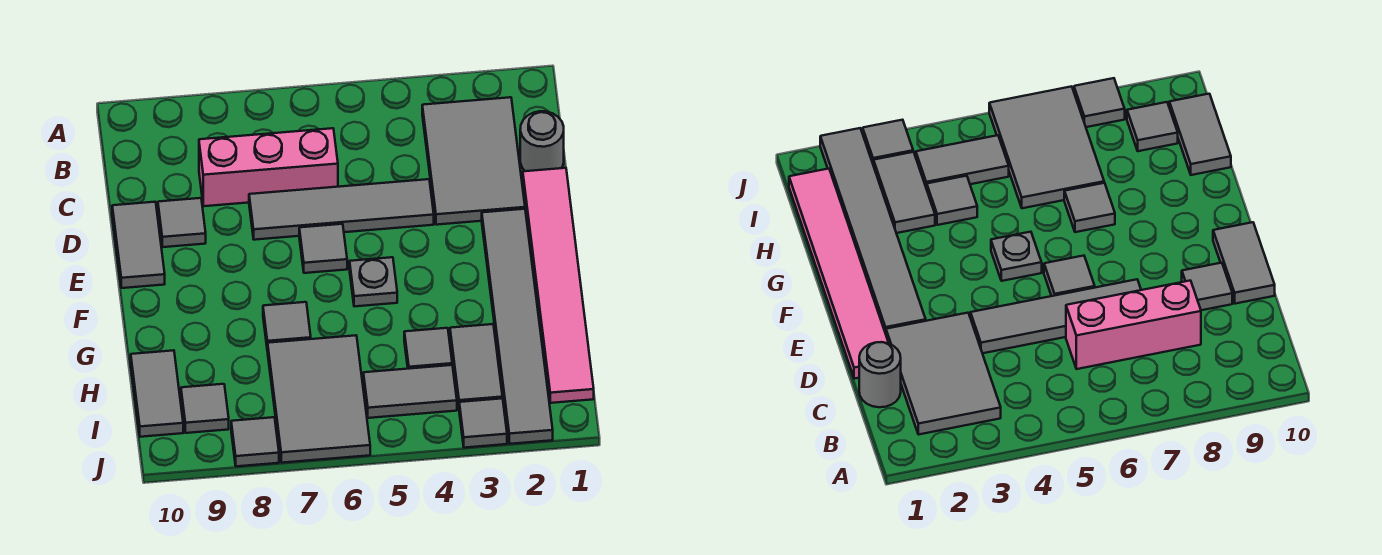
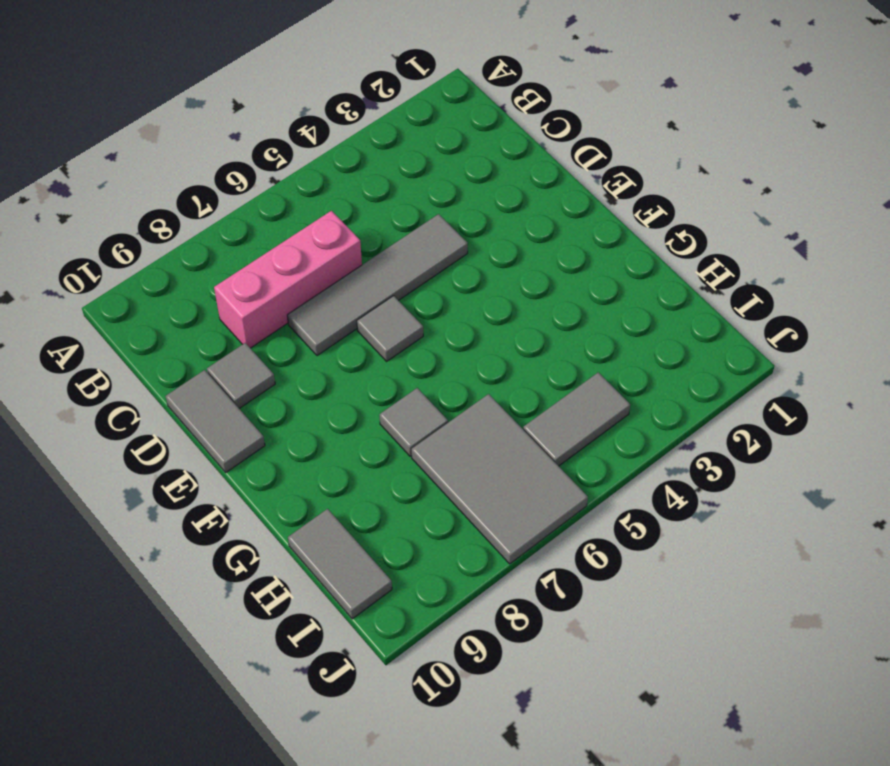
none -> grey 2x3 tile [422,97,525,225]
none -> grey 1x1 round brick [520,111,564,171]
none -> pink 1x6 tile [523,168,594,403]

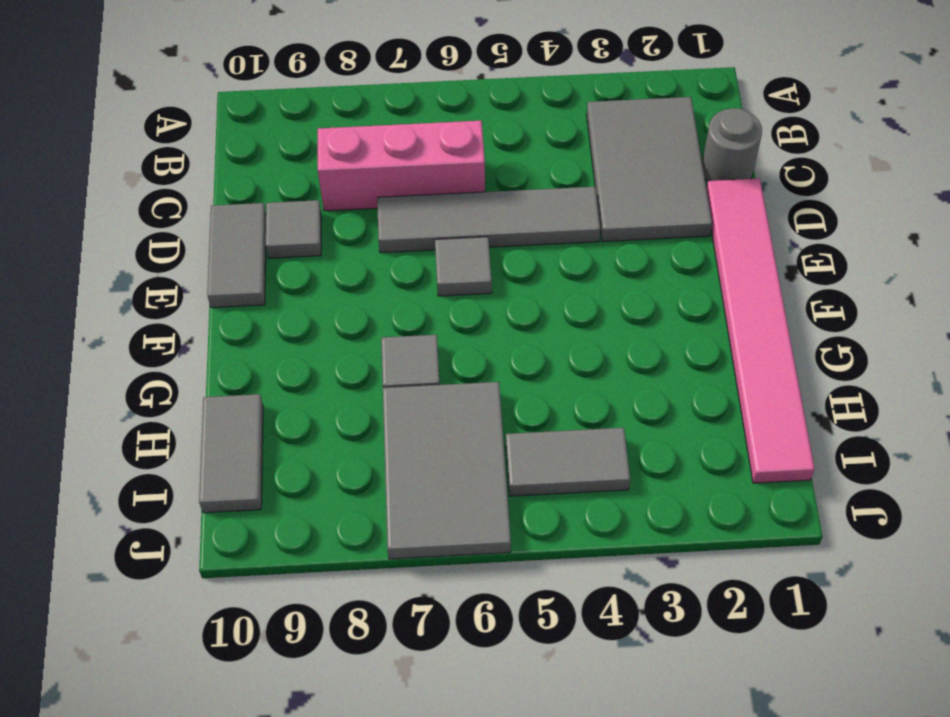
none -> grey 1x6 tile [482,209,553,444]
none -> grey 1x1 plate [350,257,397,306]
none -> grey 1x2 tile [450,324,502,406]

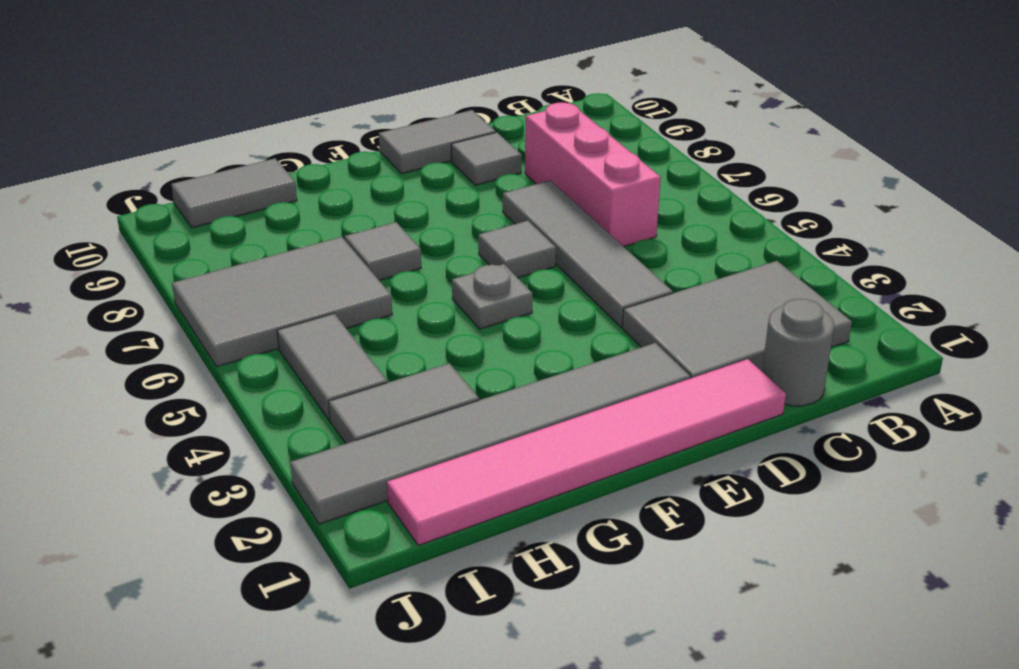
none -> grey 1x1 tile [404,328,452,369]
none -> grey 1x1 tile [181,384,229,433]
none -> grey 1x1 tile [459,398,507,448]

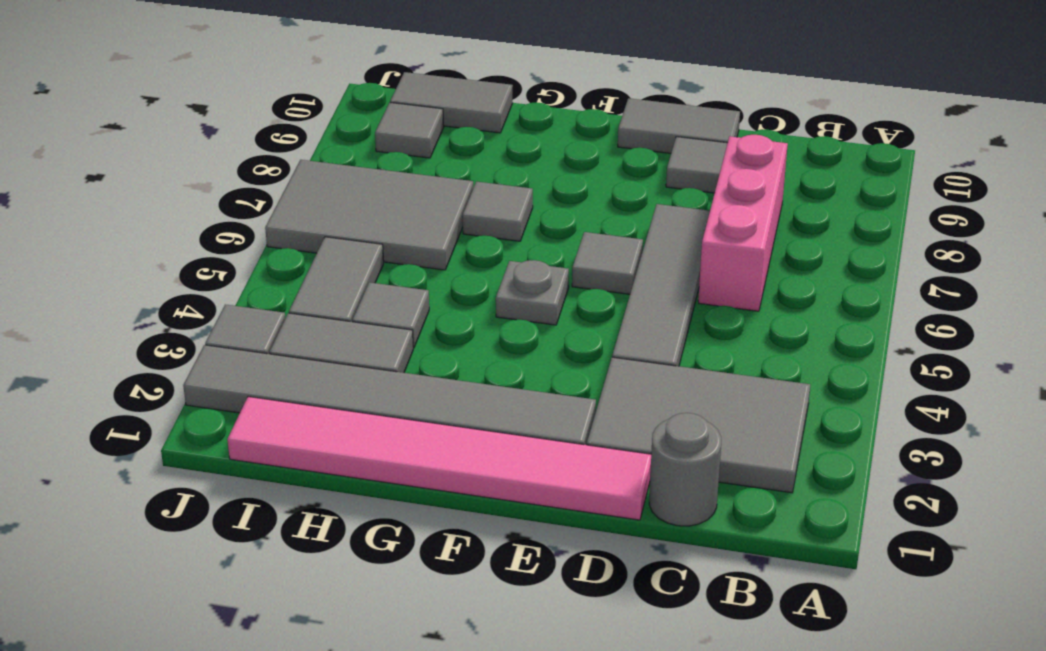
none -> grey 1x1 tile [231,417,279,466]

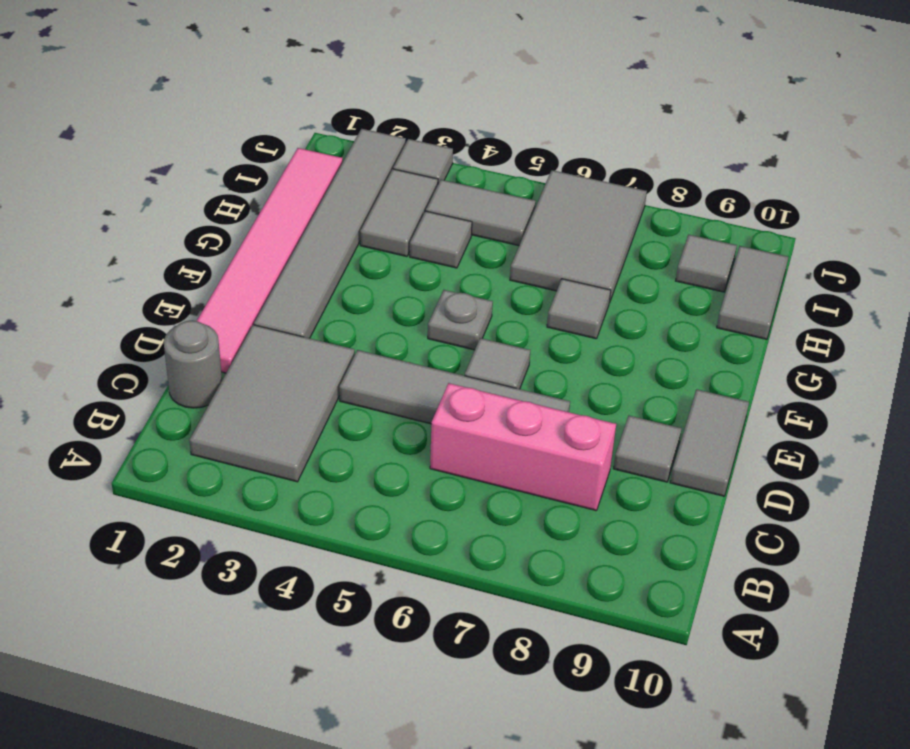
none -> grey 1x1 tile [231,417,279,466]

